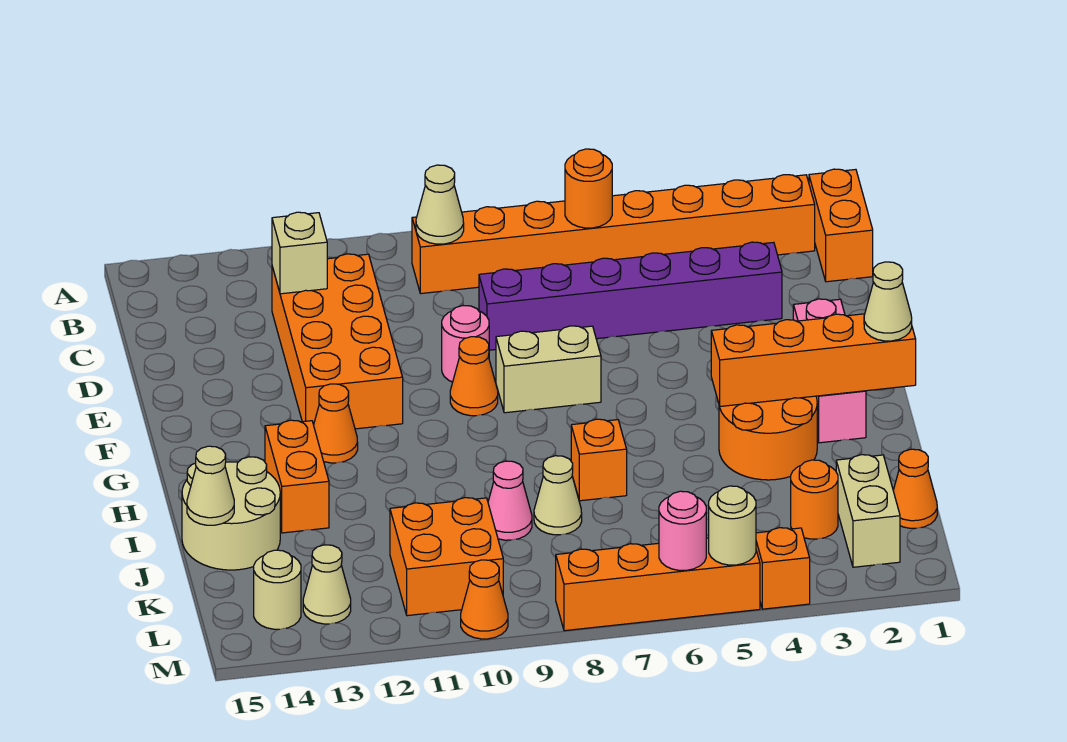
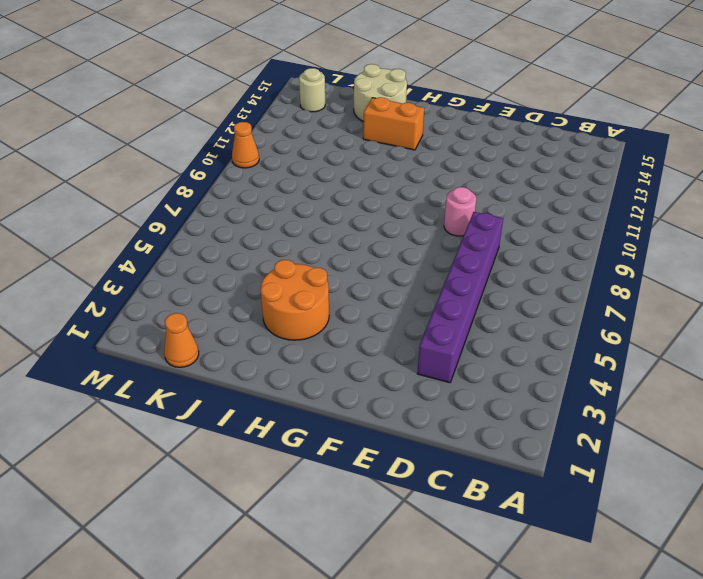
none -> orange 1x2 brick [809,169,873,282]
none -> orange 1x8 brick [412,175,815,294]
none -> orange 2x4 brick [272,254,403,429]
none -> pink 1x3 brick [793,299,866,443]

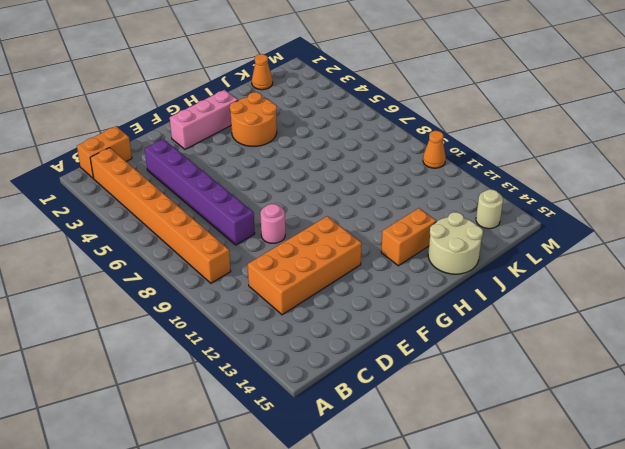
none -> tan 1x2 brick [496,326,601,413]
none -> orange 1x1 cone [450,337,498,416]
none -> orange 1x1 cone [314,384,358,463]
none -> orange 1x1 brick [571,419,627,501]

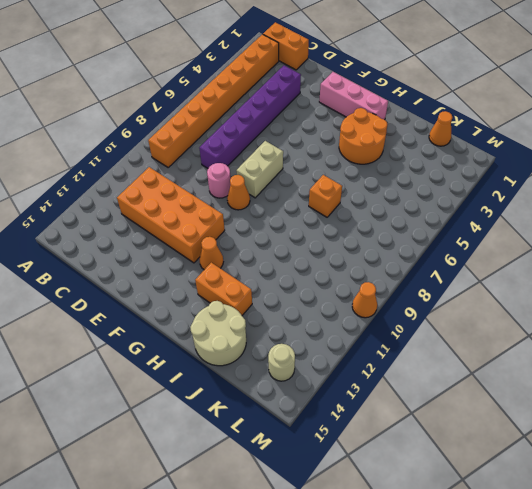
none -> tan 1x1 cone [534,456,582,535]
none -> pink 1x1 cone [488,461,532,540]
none -> tan 1x2 brick [836,455,900,567]
none -> orange 1x1 round brick [791,460,838,539]

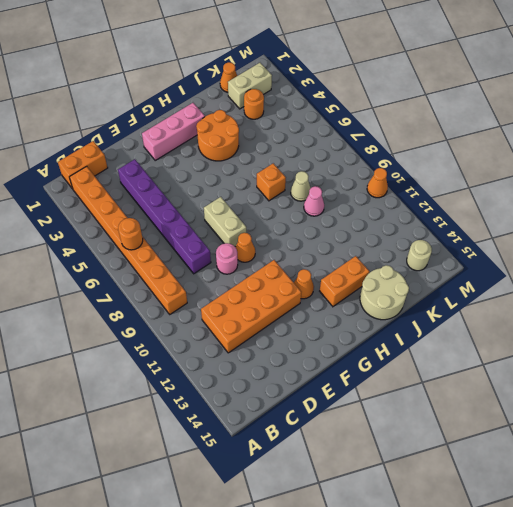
none -> orange 2x2 brick [390,498,503,616]
none -> tan 1x1 cone [303,545,351,624]
none -> orange 1x1 brick [756,528,810,609]
none -> orange 1x4 brick [556,538,760,631]

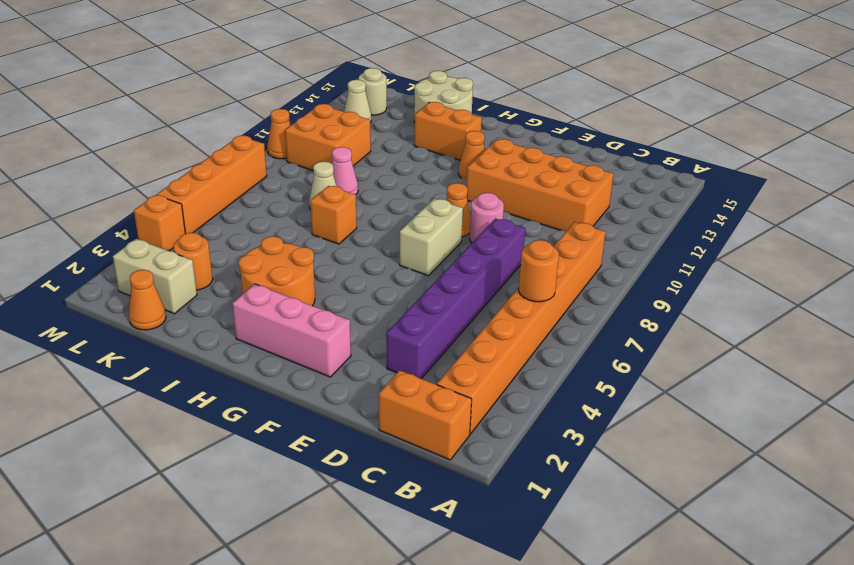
none -> tan 1x1 cone [416,165,464,244]
none -> tan 1x1 brick [272,212,327,294]
none -> orange 1x4 brick [711,314,916,406]
none -> tan 1x1 cone [187,446,234,525]

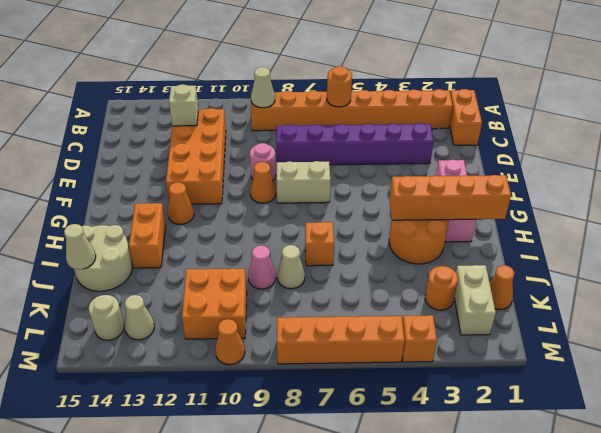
none -> tan 1x1 round brick [709,486,756,565]
none -> pink 1x1 round brick [659,491,706,570]
none -> tan 1x1 cone [864,262,912,341]

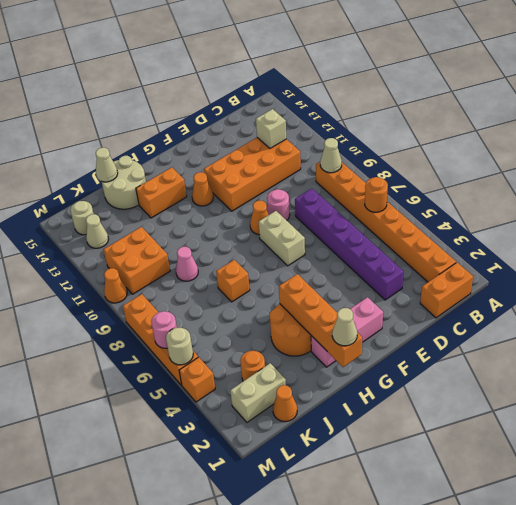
none -> tan 1x1 cone [534,456,582,535]

